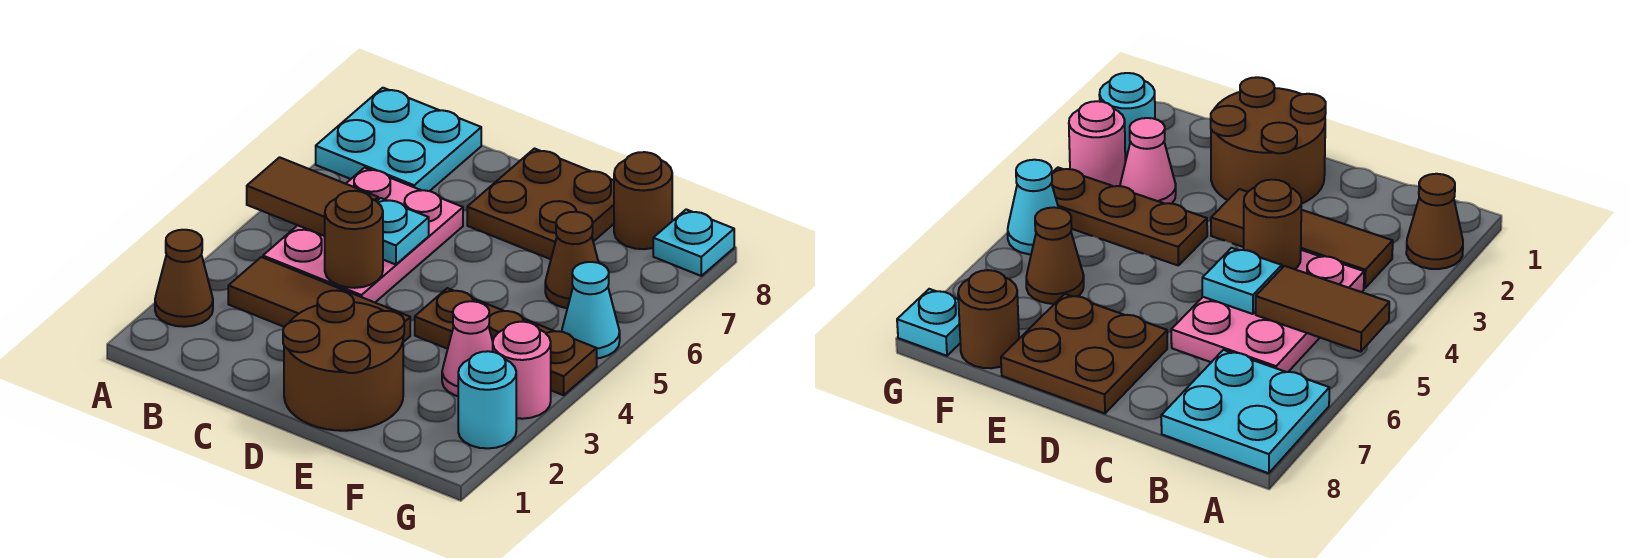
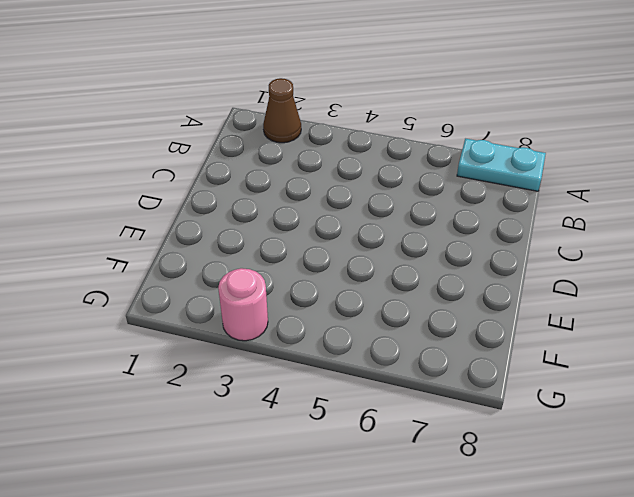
cyan 1x2 plate [457,139,546,191] -> cyan 2x2 plate [316,88,481,191]
none -> brown 1x3 tile [228,257,410,342]
none -> pink 2x3 plate [263,168,463,302]
none -> brown 2x2 round brick [283,291,404,431]

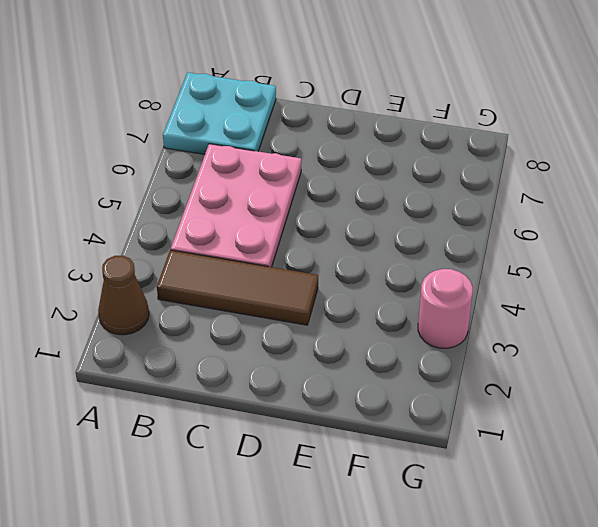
none -> brown 2x2 round brick [283,291,404,431]
none -> brown 2x2 plate [467,149,614,259]
none -> brown 1x3 plate [415,288,597,395]

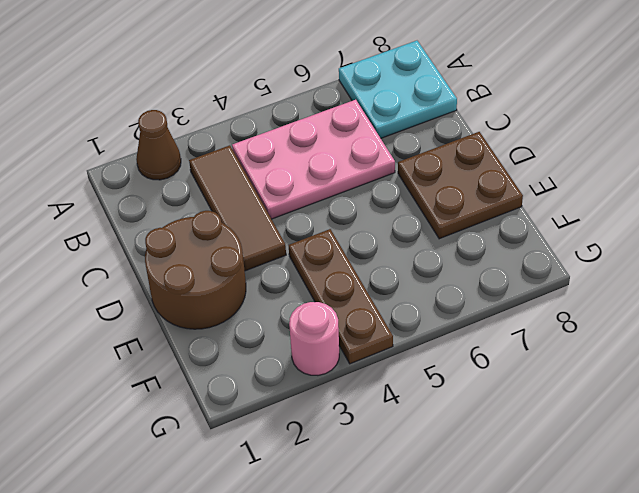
none -> pink 1x1 cone [442,301,493,396]
none -> brown 1x1 cone [545,212,599,308]
none -> brown 1x1 round brick [614,152,672,249]

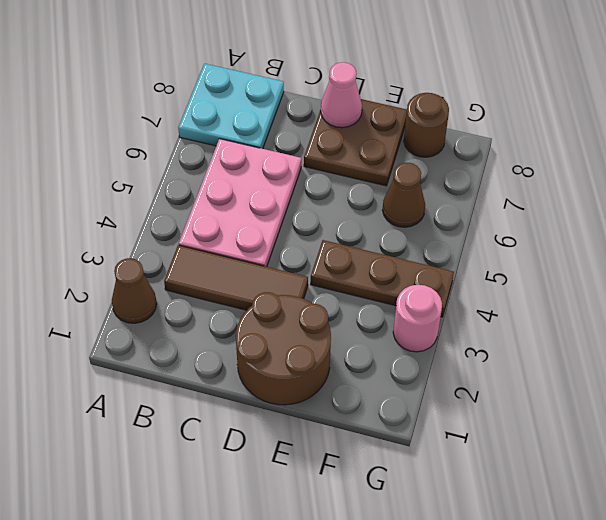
pink 1x1 cone [321,62,362,128] -> pink 1x1 cone moved to [442,301,493,396]
none -> cyan 1x1 round brick [458,351,516,448]
none -> cyan 1x1 cone [562,262,620,358]
none -> cyan 1x1 plate [653,209,734,276]

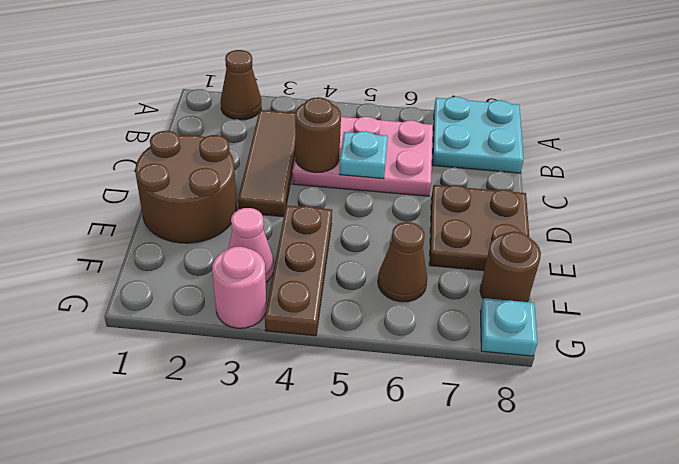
none -> cyan 1x1 round brick [458,351,516,448]
none -> cyan 1x1 cone [562,262,620,358]
none -> brown 1x2 tile [247,157,378,236]

